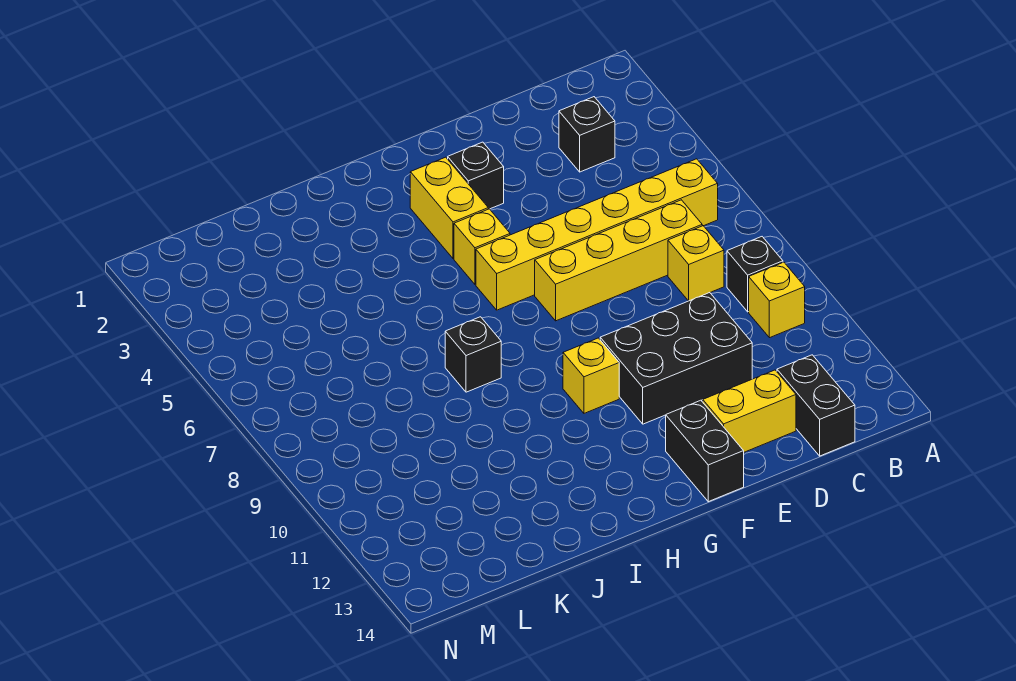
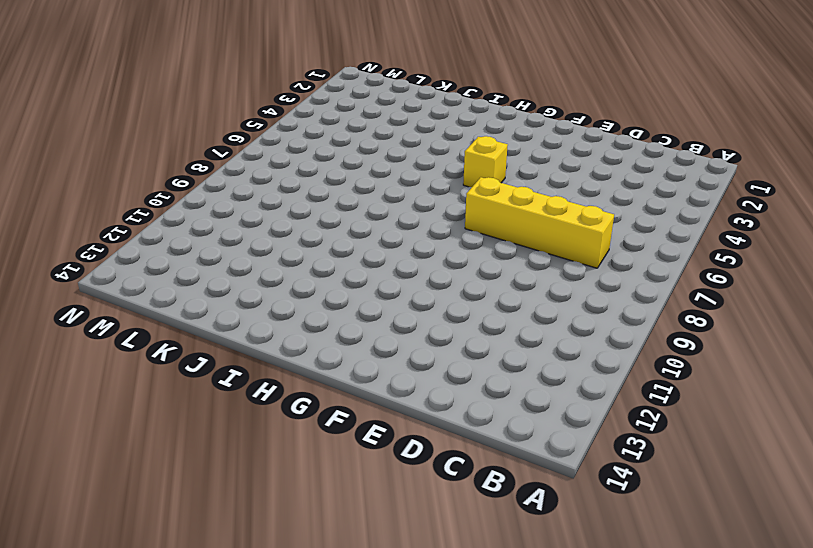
none -> yellow 1x6 brick [476,159,718,310]
none -> black 1x1 brick [727,237,783,312]
none -> yellow 1x1 brick [749,262,805,338]

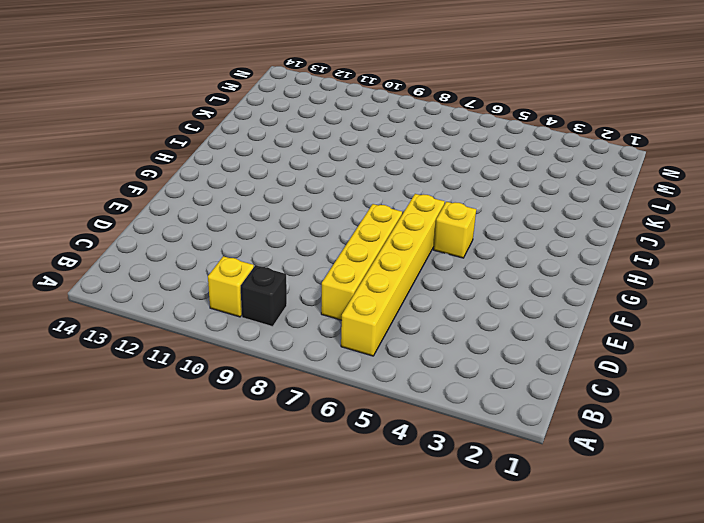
none -> black 1x1 brick [559,97,615,172]
none -> yellow 1x1 brick [668,226,724,301]
none -> black 1x2 brick [777,355,855,456]

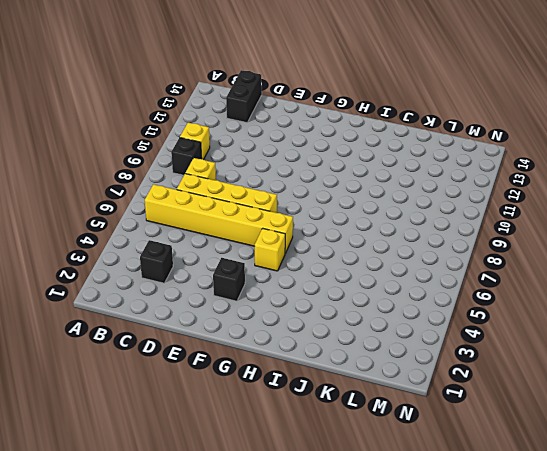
none -> black 2x3 brick [600,293,752,424]
none -> yellow 1x2 brick [703,370,796,452]
none -> black 1x2 brick [666,400,744,502]

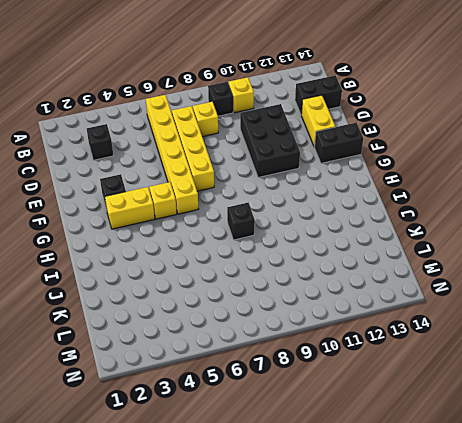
none -> yellow 1x1 brick [563,338,619,413]

